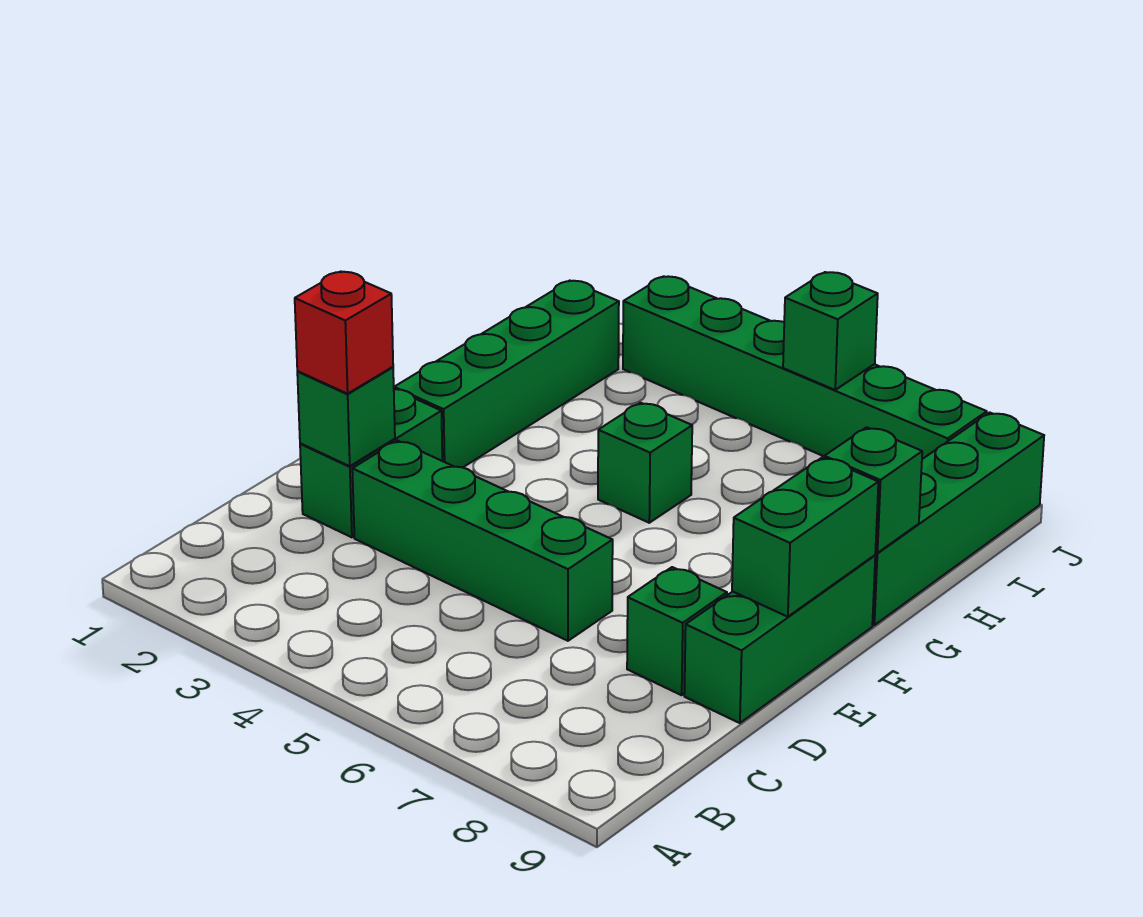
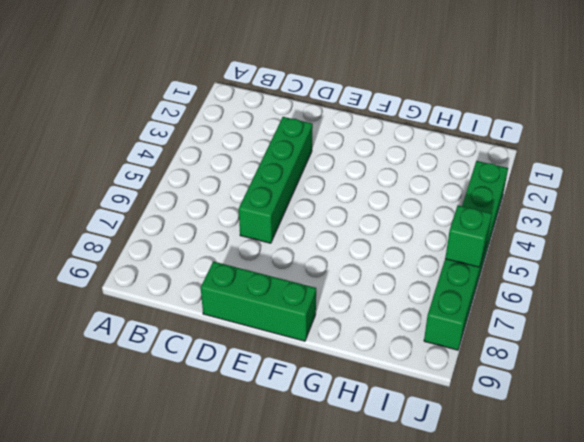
none -> green 1x2 brick [300,389,442,537]
none -> green 1x1 brick [627,567,727,695]
none -> green 1x4 brick [394,281,619,468]

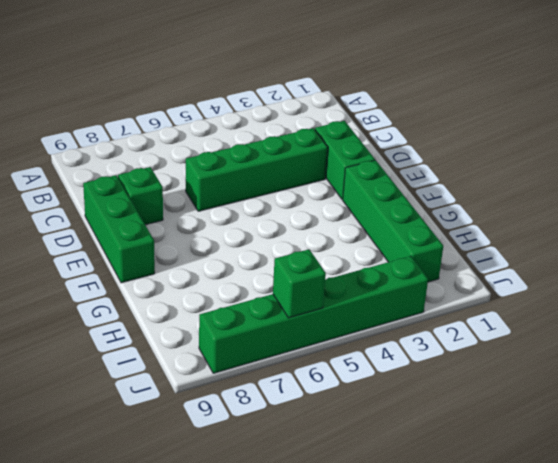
none -> green 1x1 brick [598,403,692,523]
none -> green 1x4 brick [872,412,1044,625]
none -> green 1x1 brick [297,367,395,466]

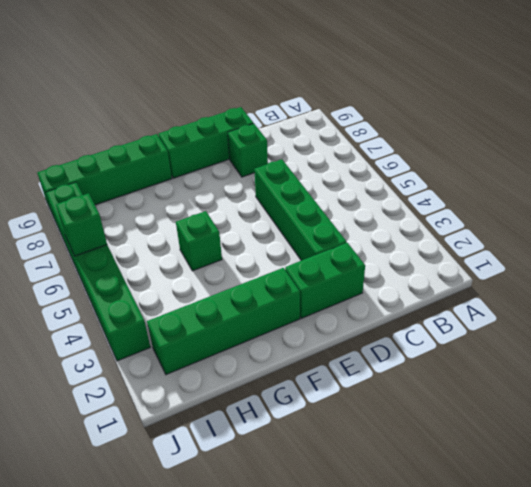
none -> green 1x1 brick [297,367,395,466]
none -> green 1x2 brick [732,457,878,617]
none -> green 1x1 brick [824,427,922,553]

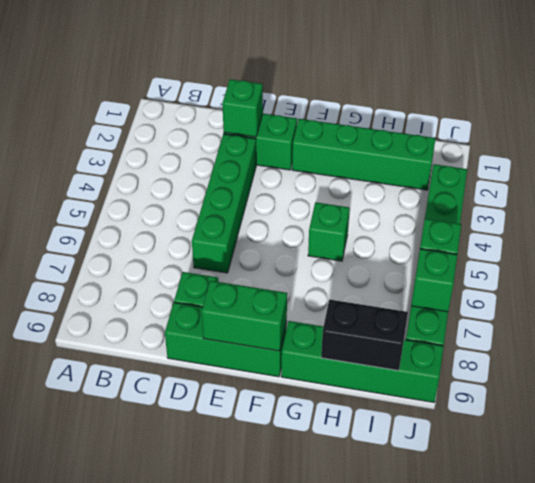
black 1x2 brick [321,299,408,371] -> none
green 1x1 brick [411,249,457,312] -> green 1x1 brick moved to [824,427,922,553]
none -> red 1x1 brick [295,272,393,394]

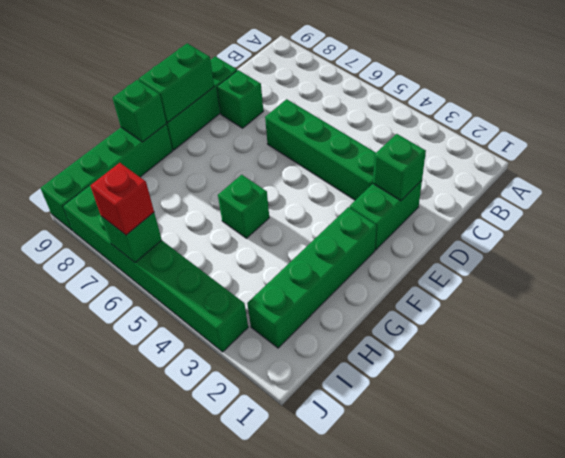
red 1x1 brick [90,163,154,235] -> red 1x1 brick moved to [295,272,393,394]

